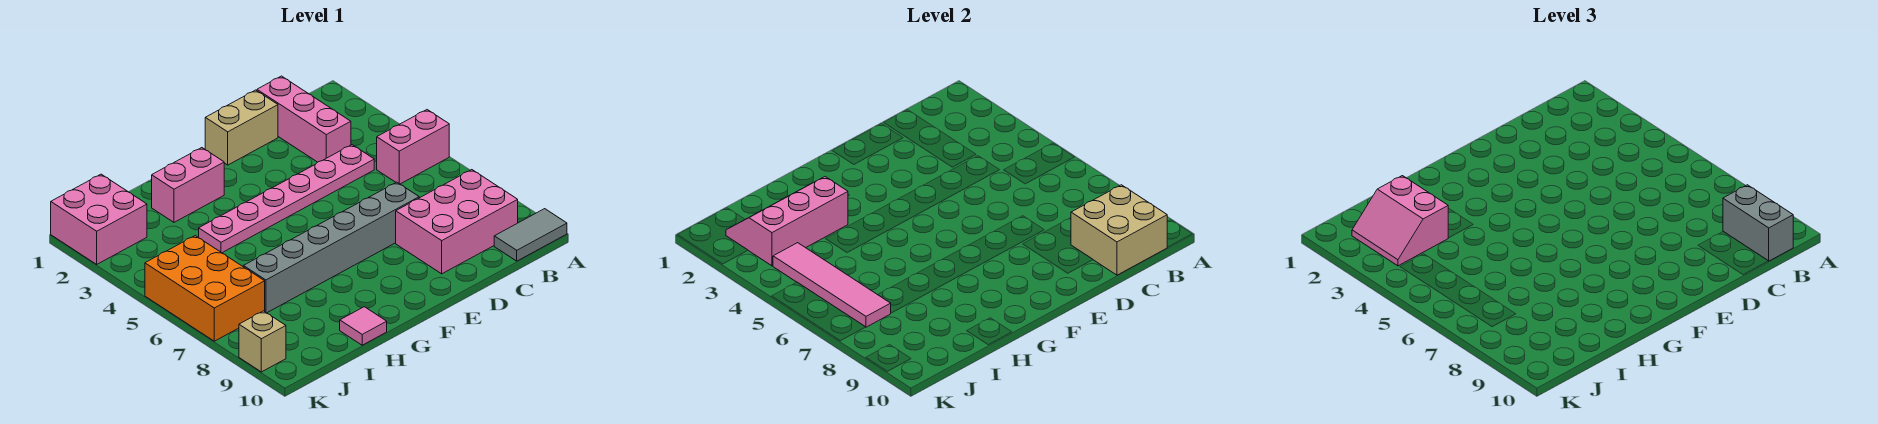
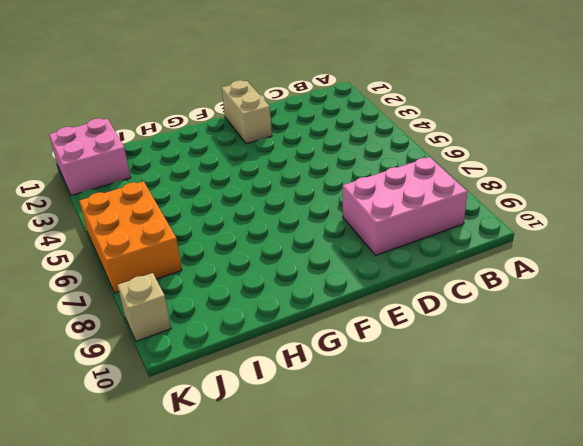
tan 1x2 brick [222,80,272,144] -> tan 1x2 brick turned to [205,90,278,165]
none -> pink 1x2 brick [377,110,449,184]
none -> grey 1x2 tile [494,209,567,261]
none -> pink 1x3 brick [257,76,351,162]

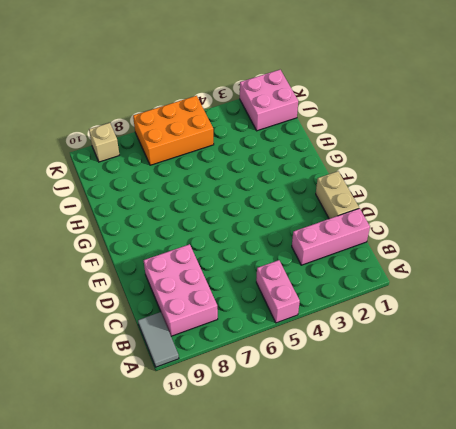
none -> pink 1x6 plate [199,145,374,253]
none -> grey 1x6 brick [243,182,419,313]
none -> pink 1x2 brick [152,148,224,222]

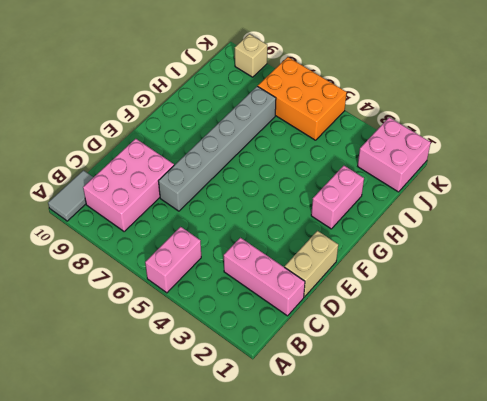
none -> pink 1x6 plate [199,145,374,253]
none -> pink 1x1 tile [340,307,387,345]
none -> tan 2x2 brick [1071,185,1167,275]

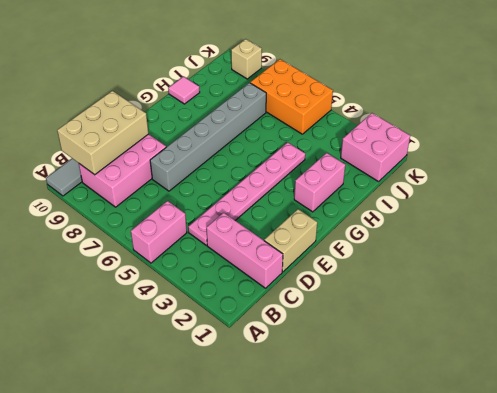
tan 2x3 brick [57,91,149,175] -> tan 2x2 brick [1071,185,1167,275]
none -> pink 2x3 slope [726,177,848,266]
none -> pink 1x4 tile [773,243,891,327]
none -> grey 1x2 brick [1723,185,1793,261]

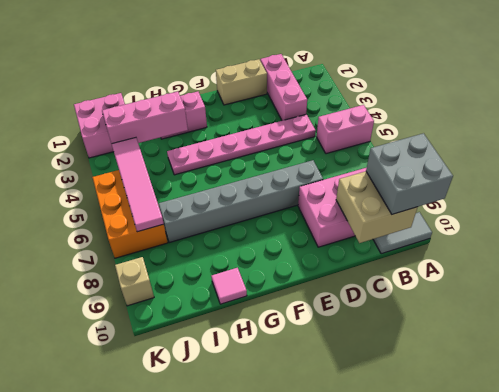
grey 2x2 brick [366,133,453,214] -> grey 1x2 brick [1723,185,1793,261]
none -> pink 2x2 slope [1352,176,1448,266]

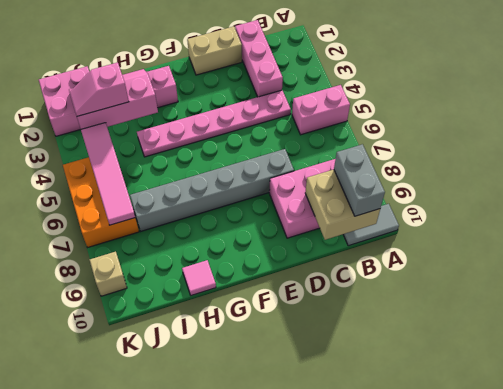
pink 1x2 slope [70,62,129,116] -> pink 2x2 slope [1352,176,1448,266]

